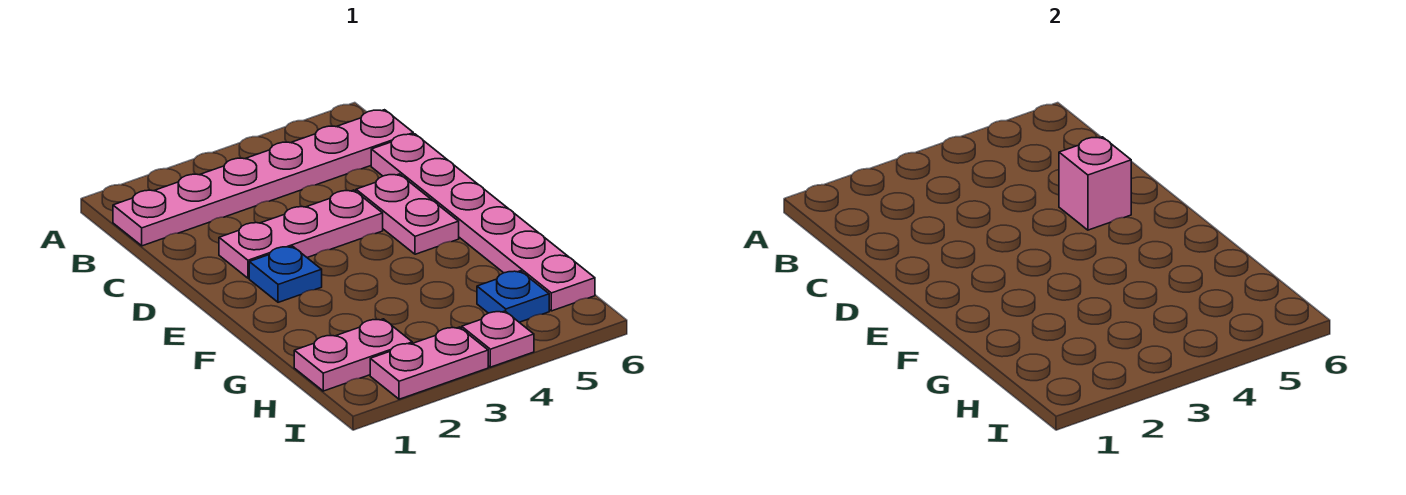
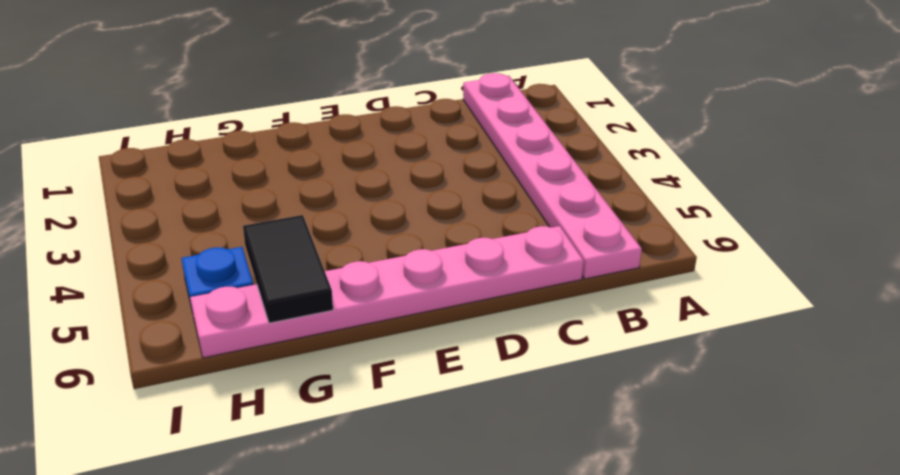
black 1x2 tile [243,215,333,323] -> none
none -> pink 1x3 plate [219,190,383,278]
none -> pink 1x2 plate [356,174,459,254]

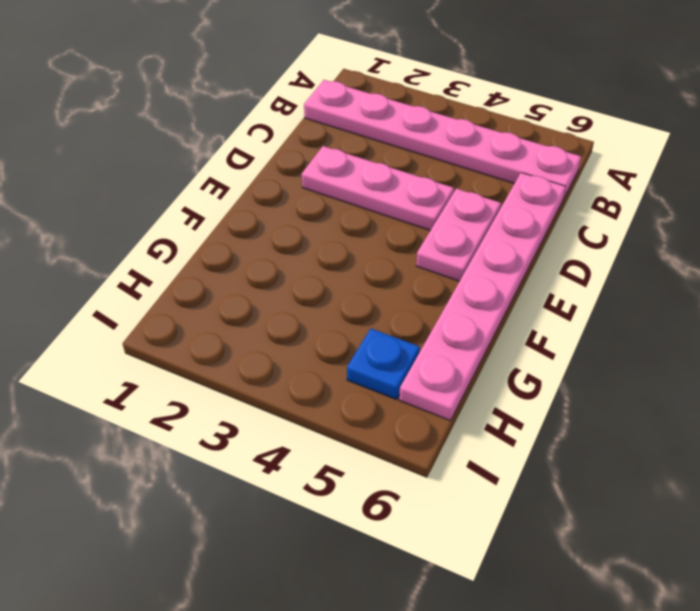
none -> blue 1x1 plate [249,246,322,302]
none -> pink 1x2 plate [294,319,412,391]

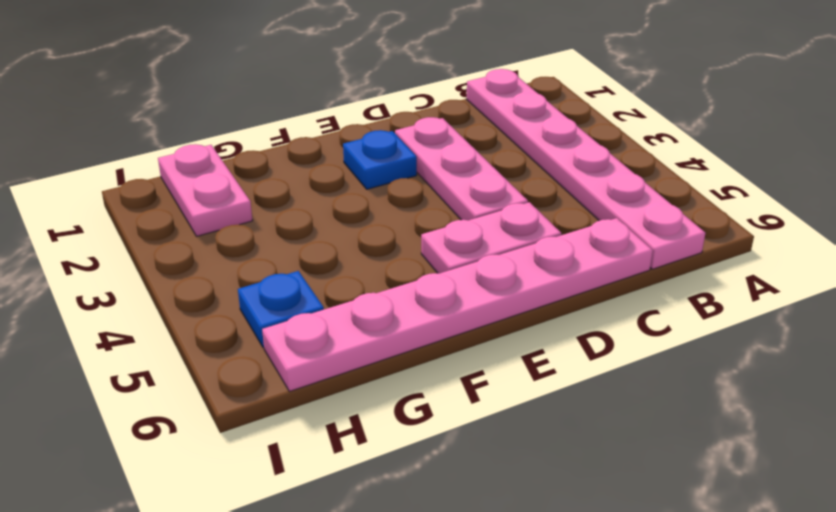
none -> pink 1x2 plate [370,327,488,399]
none -> pink 1x1 plate [462,311,534,367]

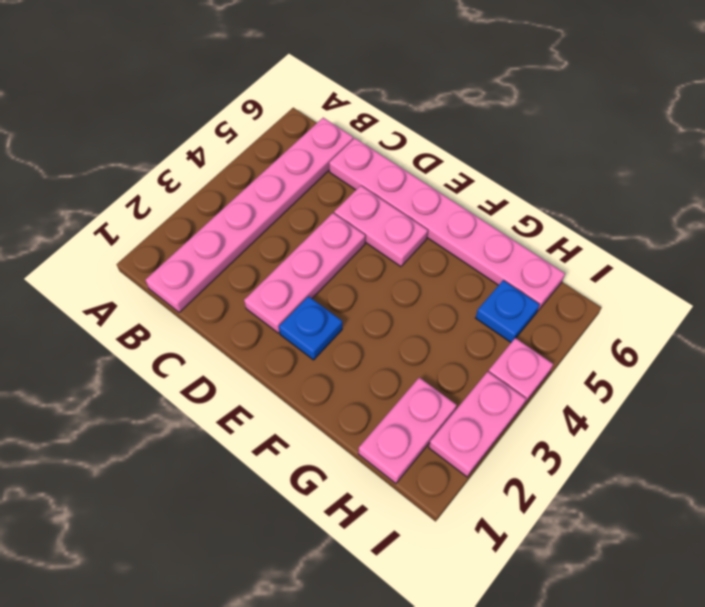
none -> pink 1x1 brick [1059,137,1131,230]

